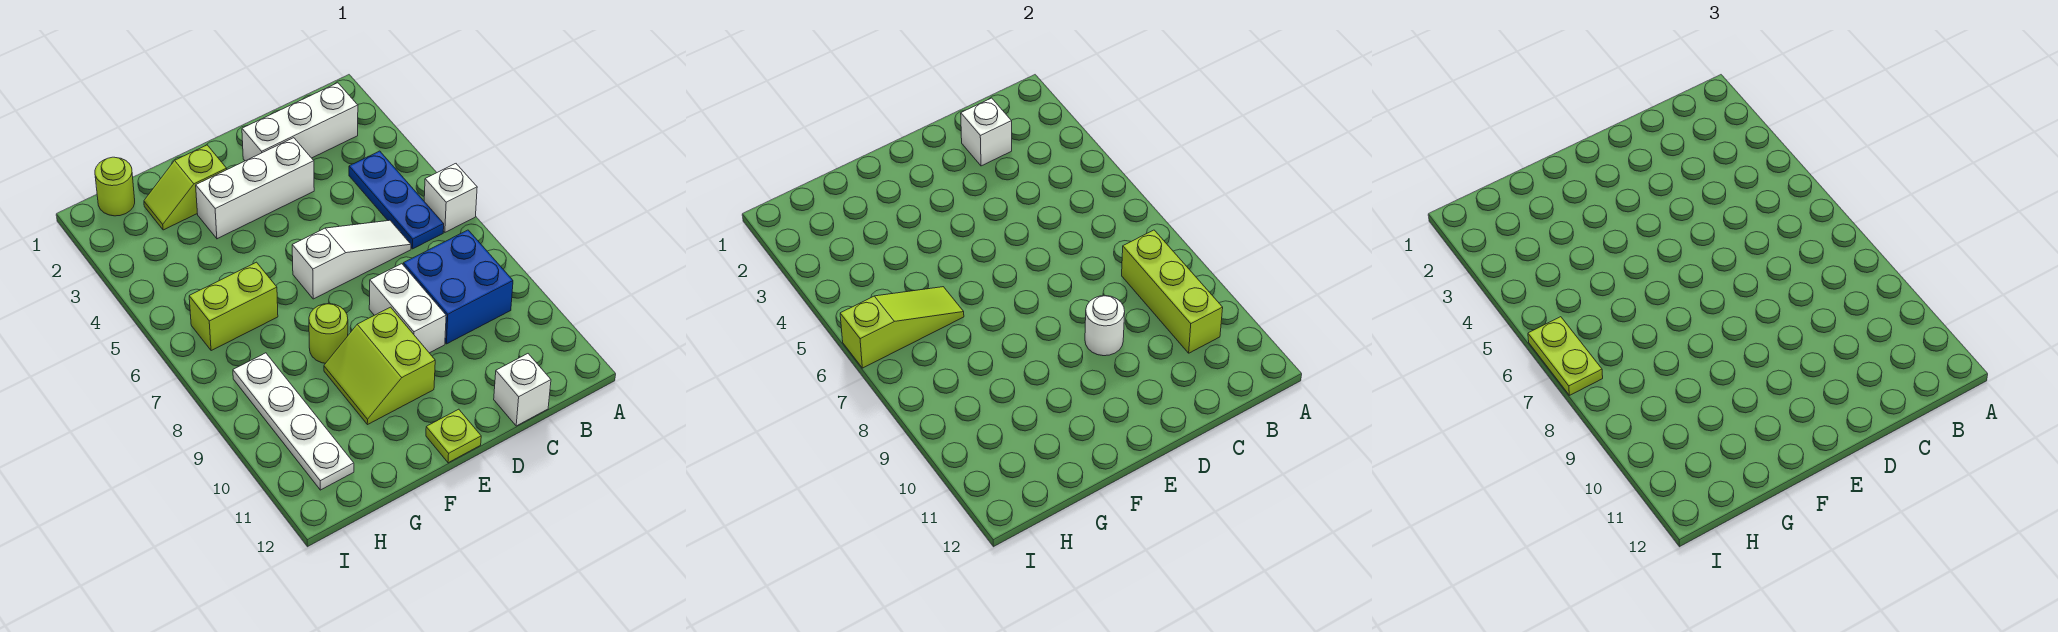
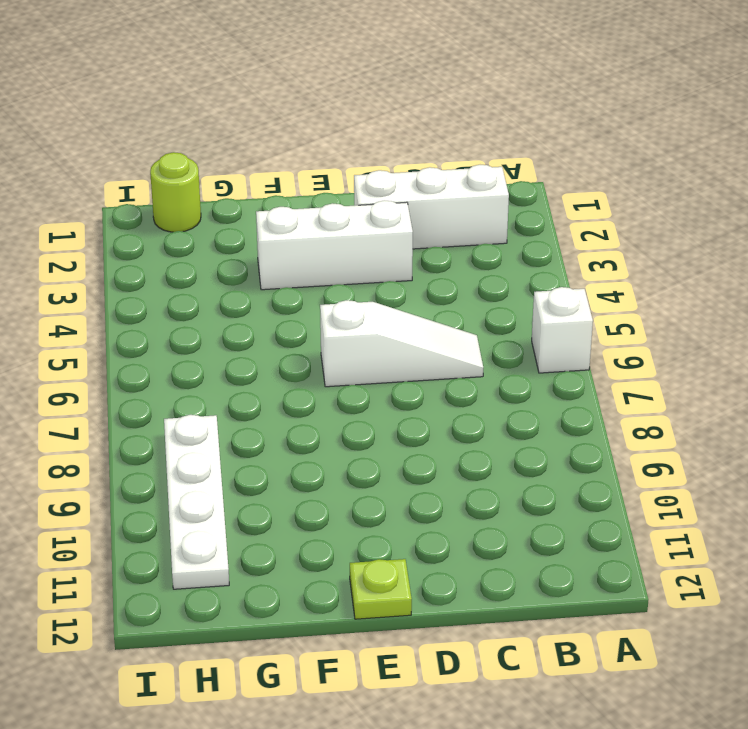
none -> blue 1x3 plate [349,151,444,249]
none -> blue 2x2 brick [403,230,513,344]
none -> white 1x1 brick [494,354,551,426]

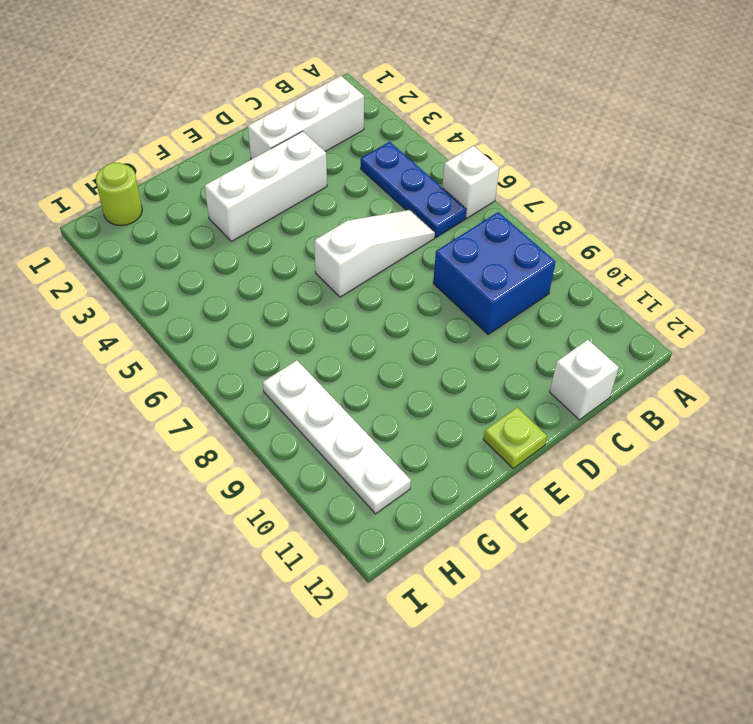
none -> white 1x2 brick [369,264,446,353]
none -> lime 2x2 slope [324,307,435,425]
none -> lime 1x2 slope [144,145,227,230]

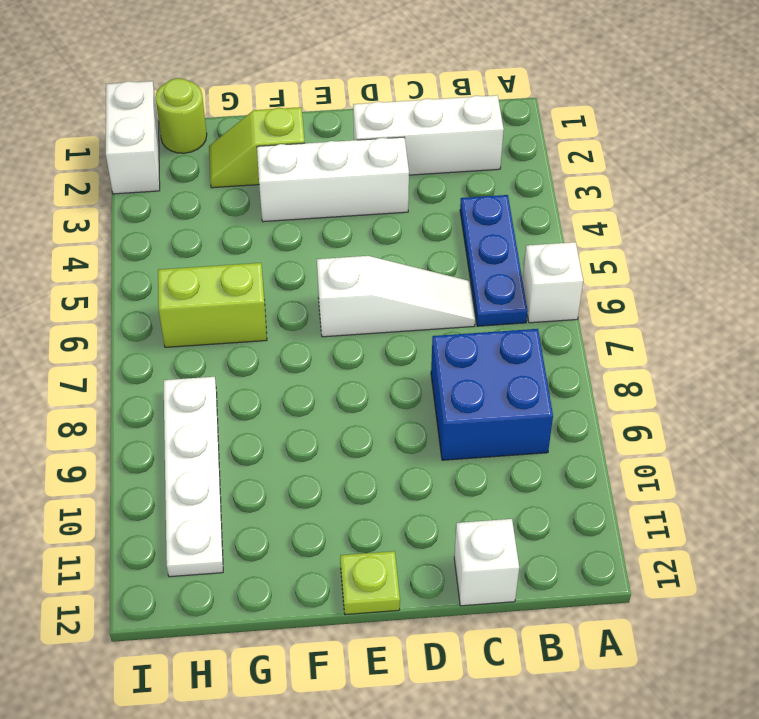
white 1x2 brick [106,81,160,194] -> white 1x2 brick moved to [369,264,446,353]
none -> lime 2x2 slope [324,307,435,425]
none -> lime 1x1 round brick [309,304,348,363]
none -> lime 1x3 brick [1122,230,1223,353]

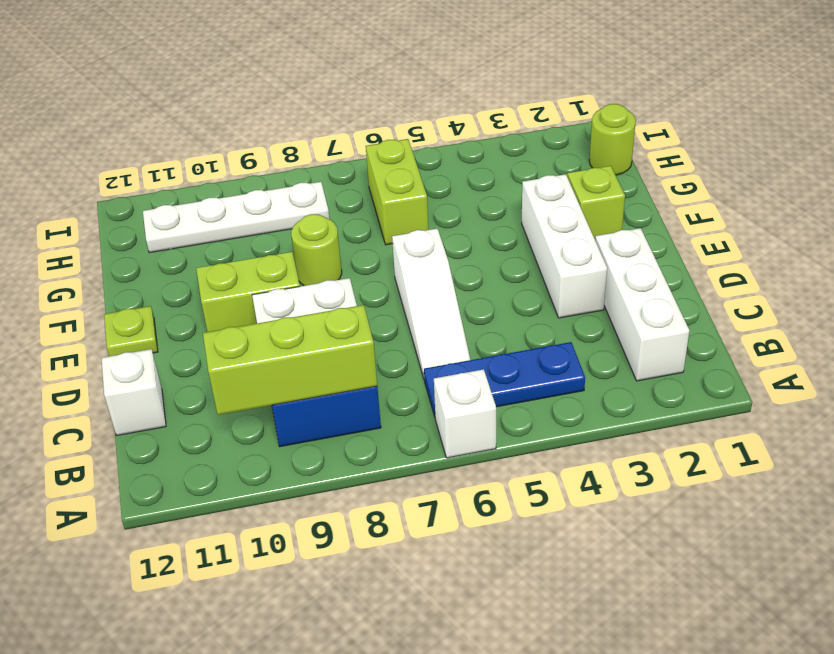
none -> white 1x1 brick [961,98,1012,166]
none -> white 1x1 round brick [1085,296,1125,356]
none -> lime 1x3 slope [840,287,964,368]

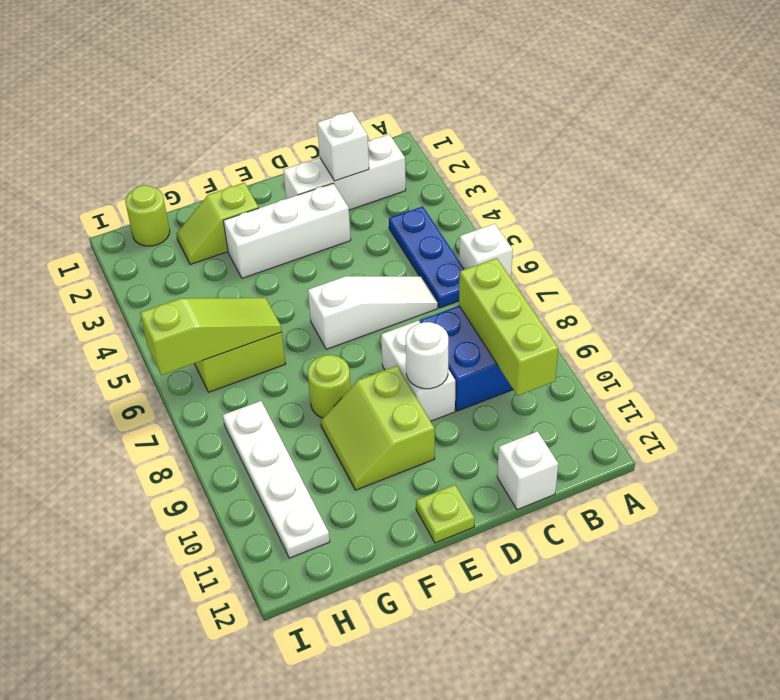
none -> lime 1x2 plate [1528,317,1603,395]

